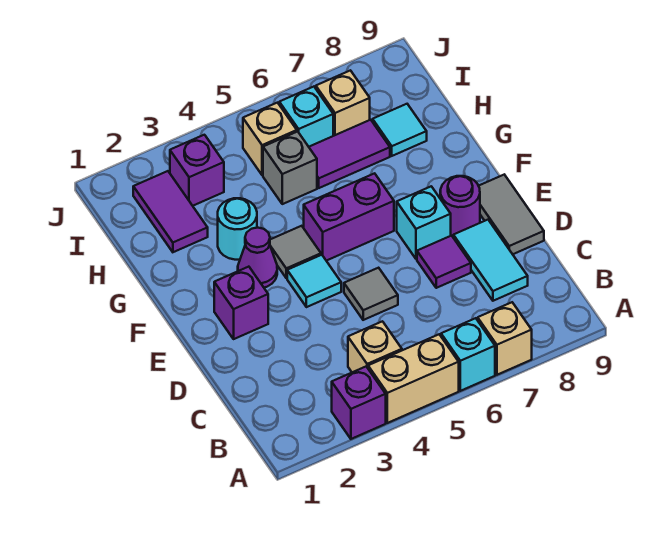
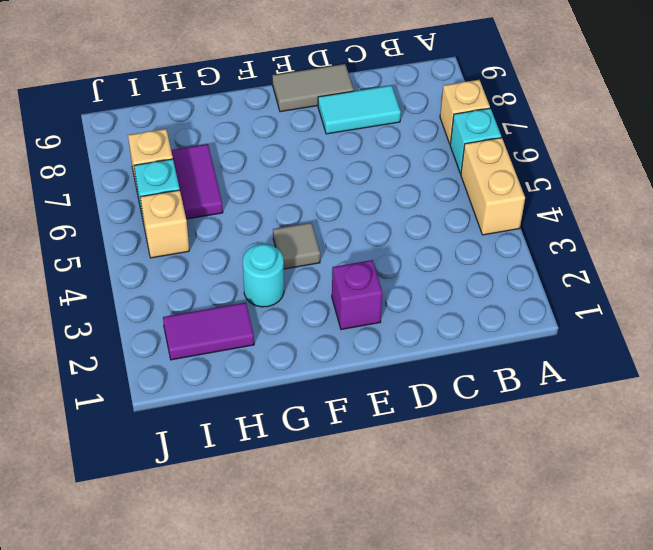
none -> purple 1x1 brick [332,367,386,439]
none -> tan 1x1 brick [348,321,402,372]
none -> grey 1x1 tile [344,268,398,320]

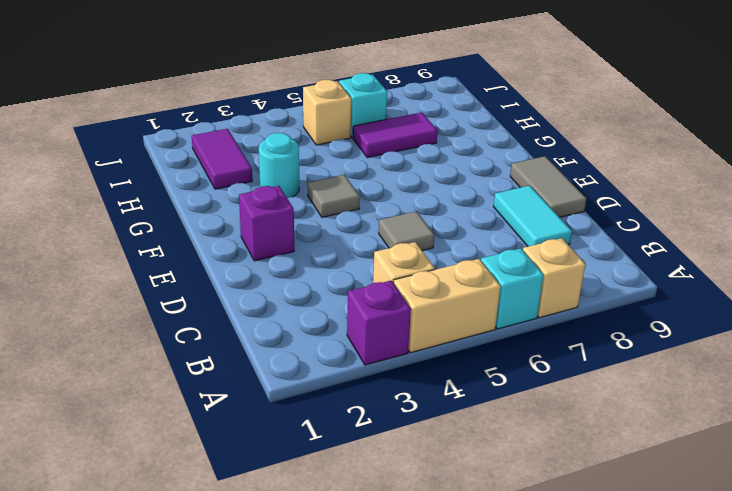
none -> purple 1x1 tile [417,236,471,288]
none -> cyan 1x1 tile [287,255,341,307]
none -> cyan 1x1 brick [397,186,451,259]

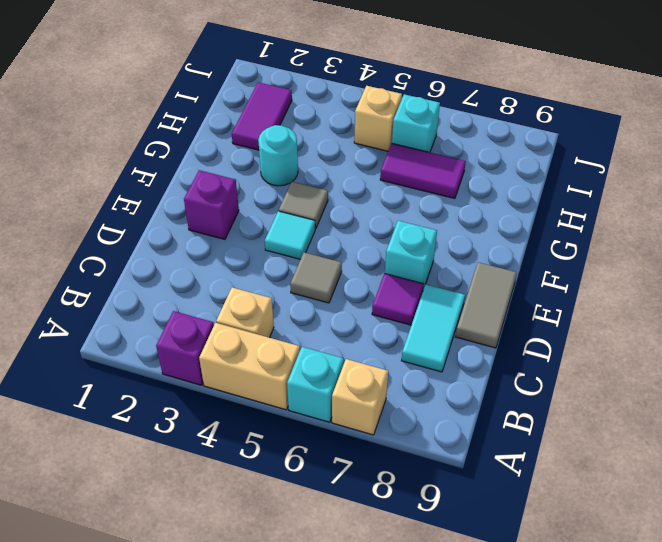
none -> purple 1x1 round brick [440,176,480,236]
none -> purple 1x1 cone [238,228,277,288]
none -> purple 1x2 brick [304,173,394,261]

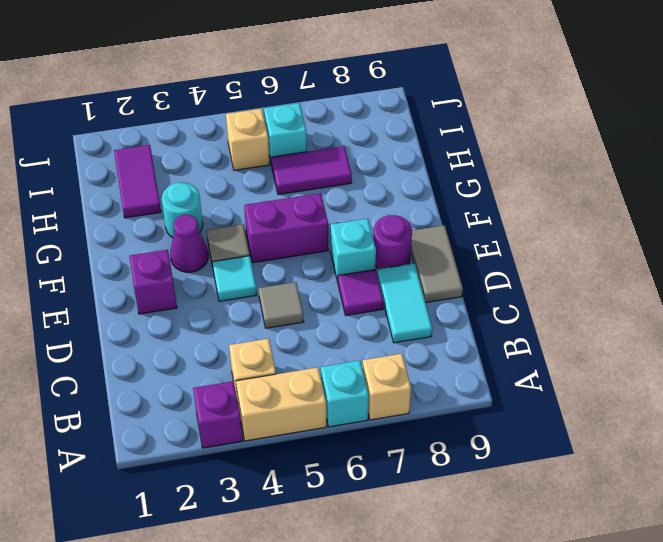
none -> grey 1x1 brick [263,132,317,204]
none -> cyan 1x1 tile [373,104,427,156]
none -> purple 1x1 brick [170,135,224,206]

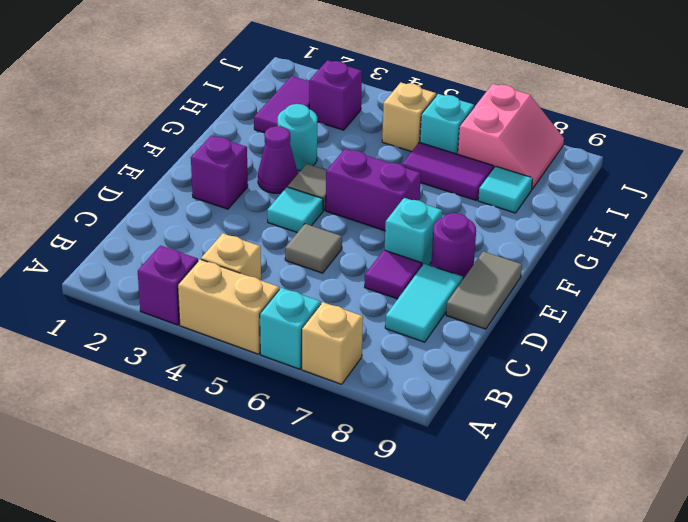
pink 2x2 slope [458,84,564,189] -> tan 1x1 brick [316,70,370,136]
none -> grey 1x1 brick [263,132,317,204]

